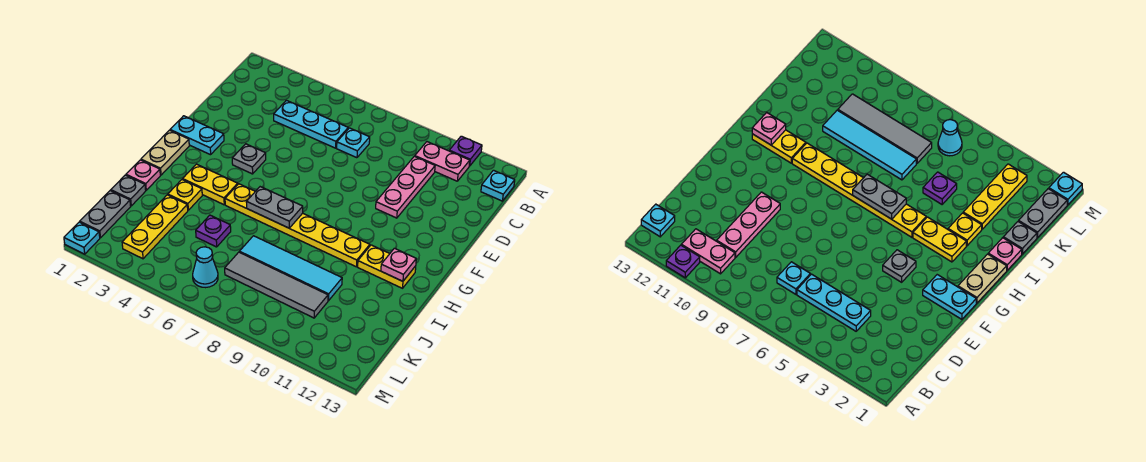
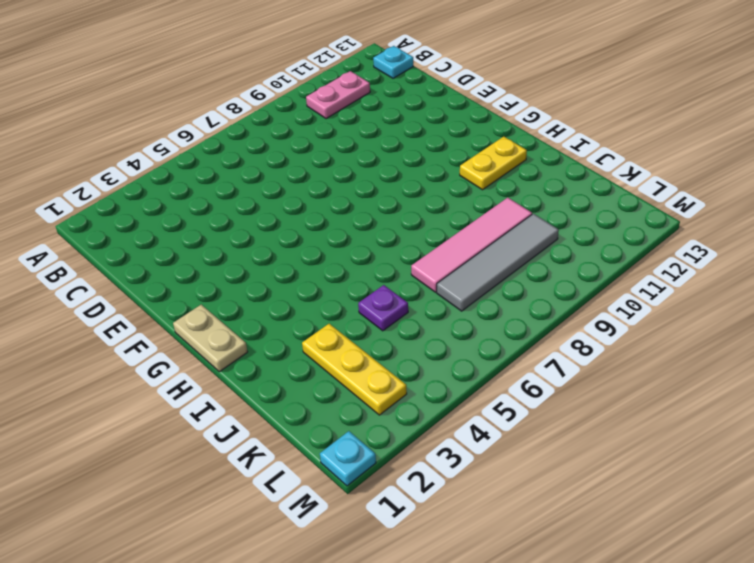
pink 1x4 tile [411,198,532,292] -> cyan 1x4 tile [239,236,342,301]
none -> purple 1x1 plate [449,136,482,166]
none -> cyan 1x3 plate [274,100,348,148]
none -> cyan 1x1 plate [337,128,370,158]

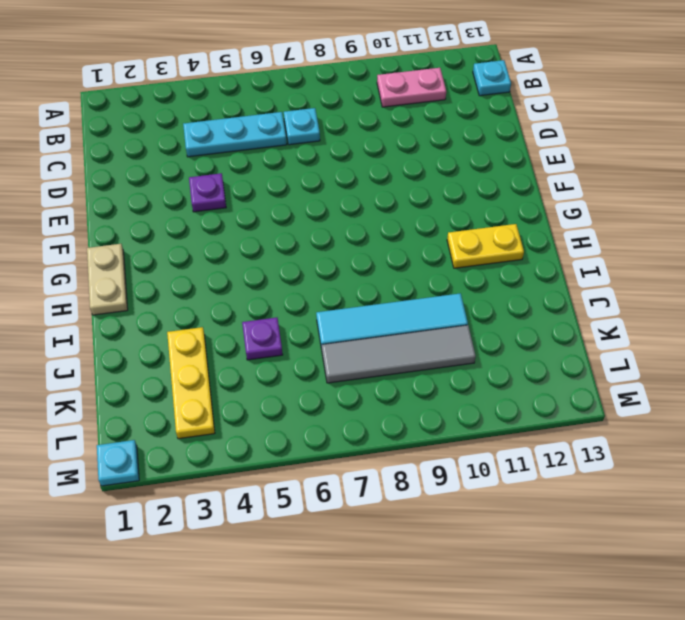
purple 1x1 plate [189,173,226,212] -> purple 1x1 plate moved to [449,136,482,166]
none -> pink 1x3 plate [376,156,435,218]
none -> cyan 1x2 plate [170,116,224,155]
none -> grey 1x1 plate [232,144,266,174]

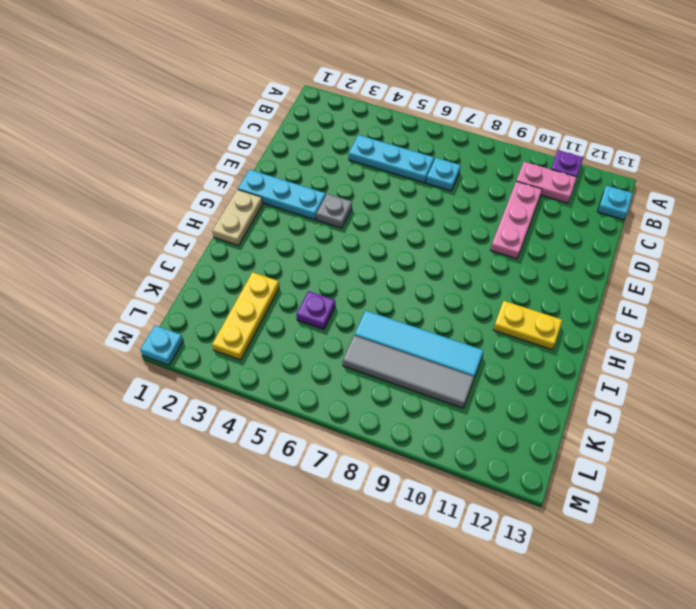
cyan 1x3 plate [238,169,326,220] -> cyan 1x2 plate [170,116,224,155]
none -> yellow 1x2 plate [183,164,238,205]
none -> yellow 1x6 plate [225,184,370,267]
none -> pink 1x1 plate [126,160,160,190]

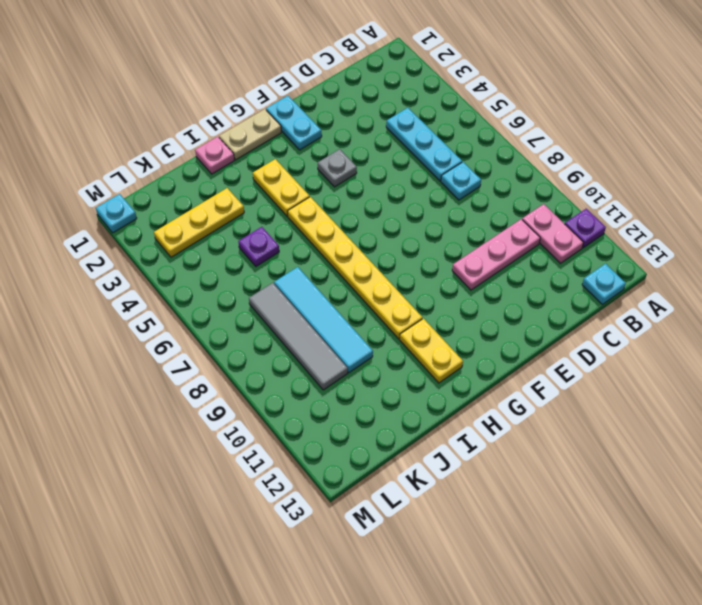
none -> yellow 1x1 plate [168,179,202,210]
none -> grey 1x1 plate [111,175,146,206]
none -> grey 1x2 plate [80,191,131,238]

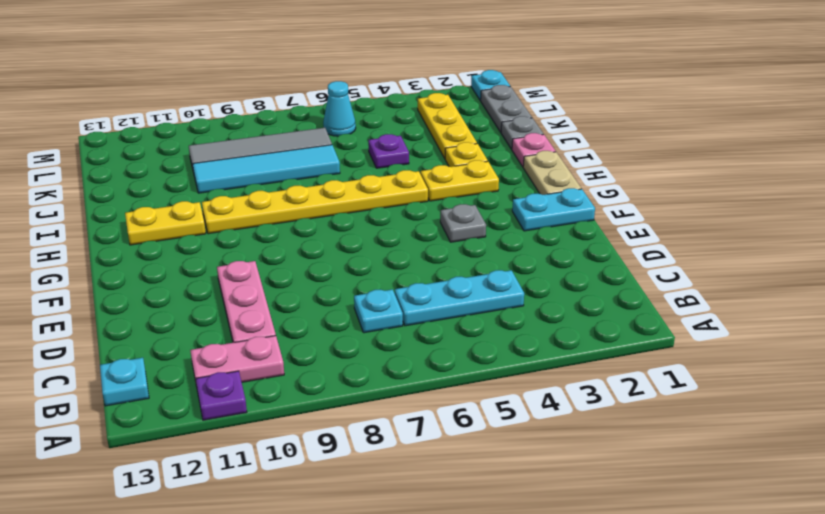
none -> grey 1x2 plate [246,187,303,228]
none -> pink 1x1 plate [381,248,416,281]

